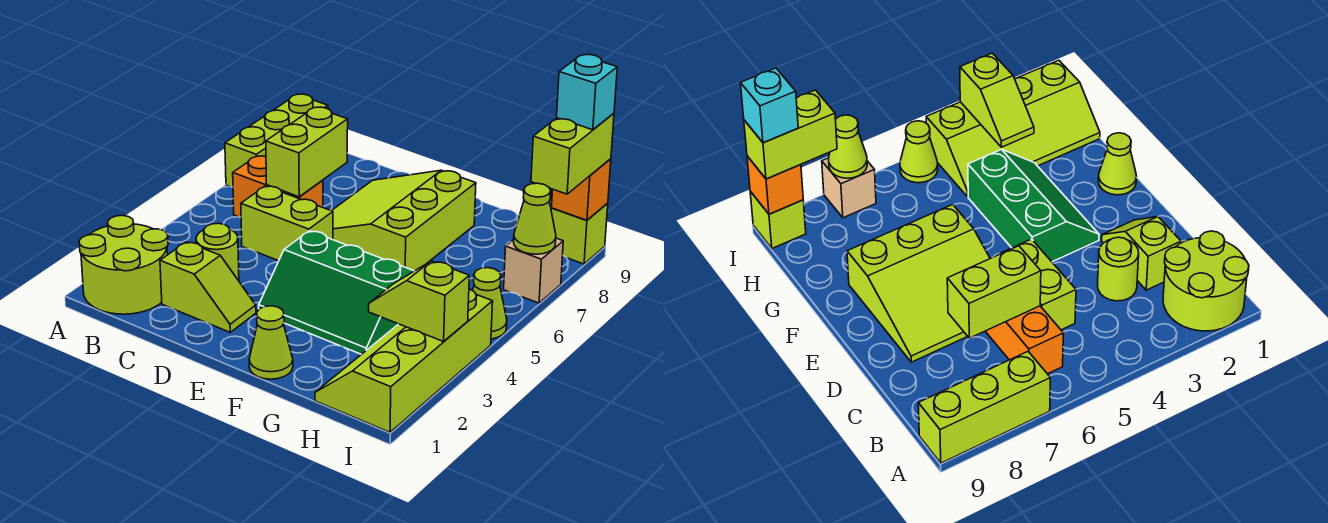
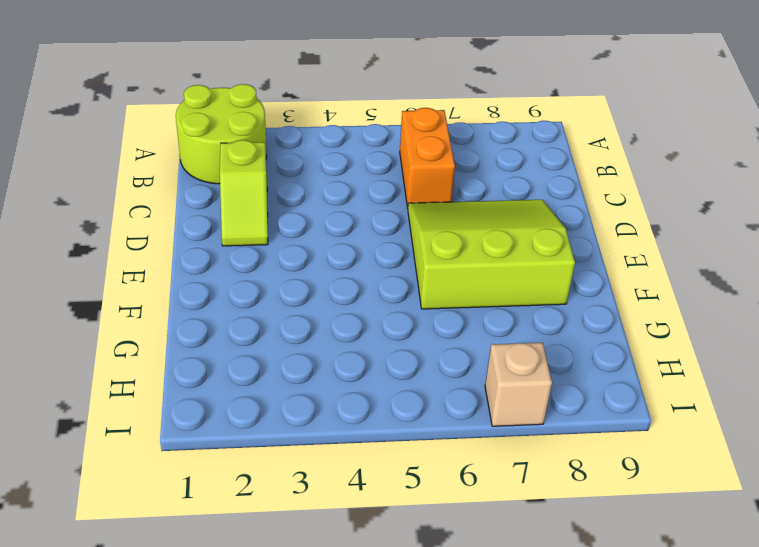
none -> lime 1x3 brick [225,94,328,187]
none -> lime 1x1 round brick [196,223,239,281]
none -> lime 1x2 brick [241,186,333,261]

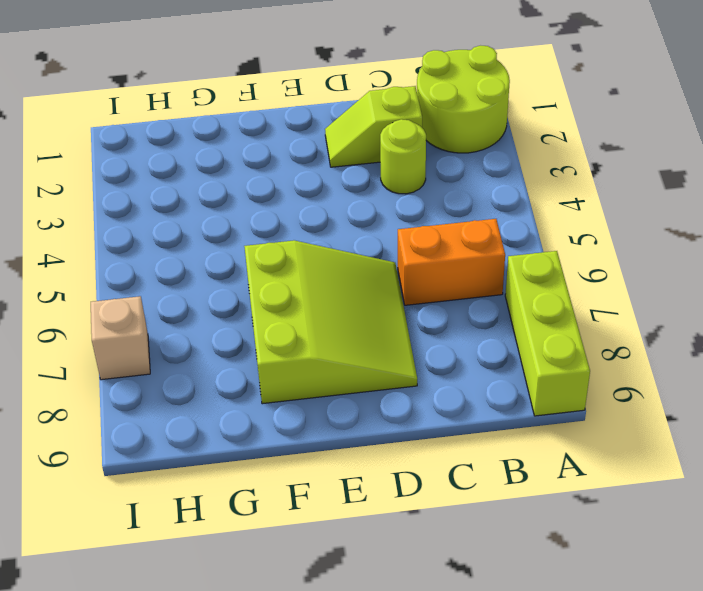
none -> lime 1x2 brick [241,186,333,261]
none -> green 2x3 slope [259,231,414,354]
none -> lime 1x1 cone [249,306,293,379]

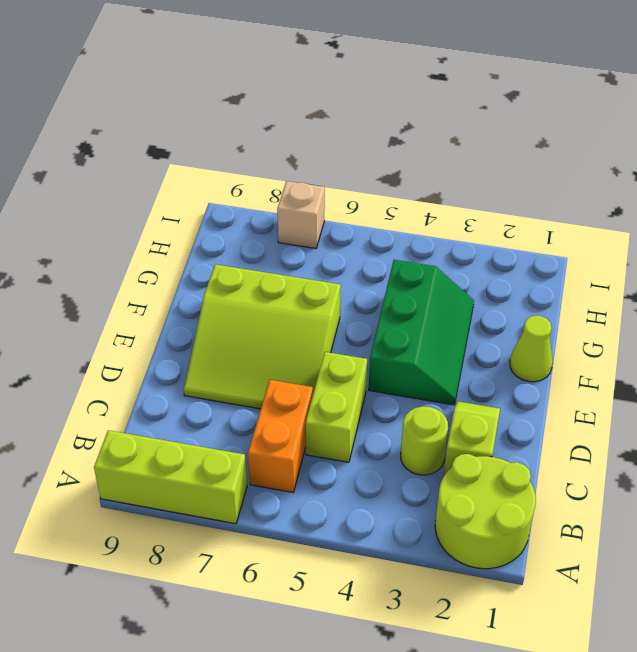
none -> lime 2x4 slope [315,289,493,432]
none -> lime 1x1 cone [473,268,507,339]
none -> lime 1x1 brick [551,203,608,264]

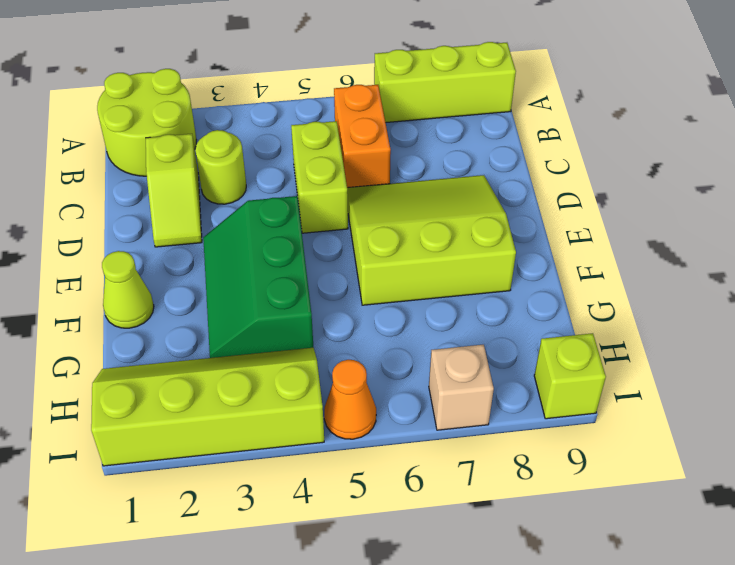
orange 1x1 cone [324,360,376,439] -> lime 1x1 cone [473,268,507,339]
none -> lime 1x2 brick [266,107,348,197]
none -> lime 1x2 slope [369,261,469,342]
none -> lime 1x1 cone [514,183,556,254]

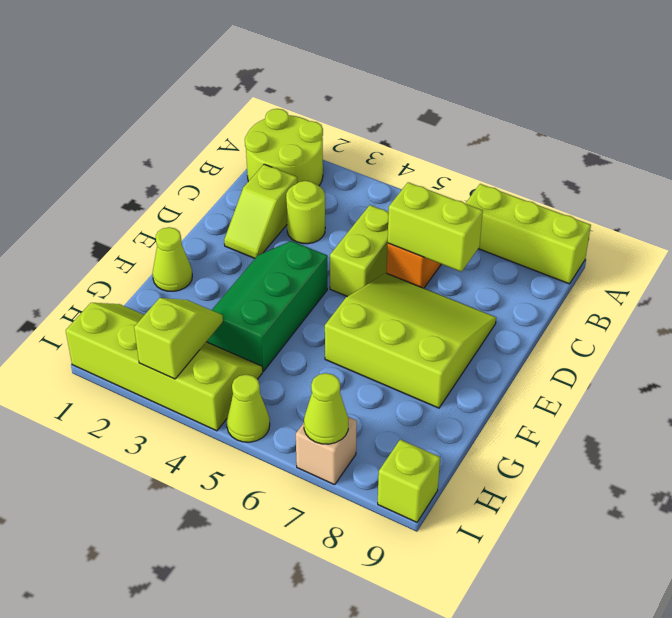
none -> orange 1x1 brick [552,159,611,220]
none -> lime 1x2 brick [531,113,614,194]
none -> cyan 1x1 brick [557,55,617,130]

